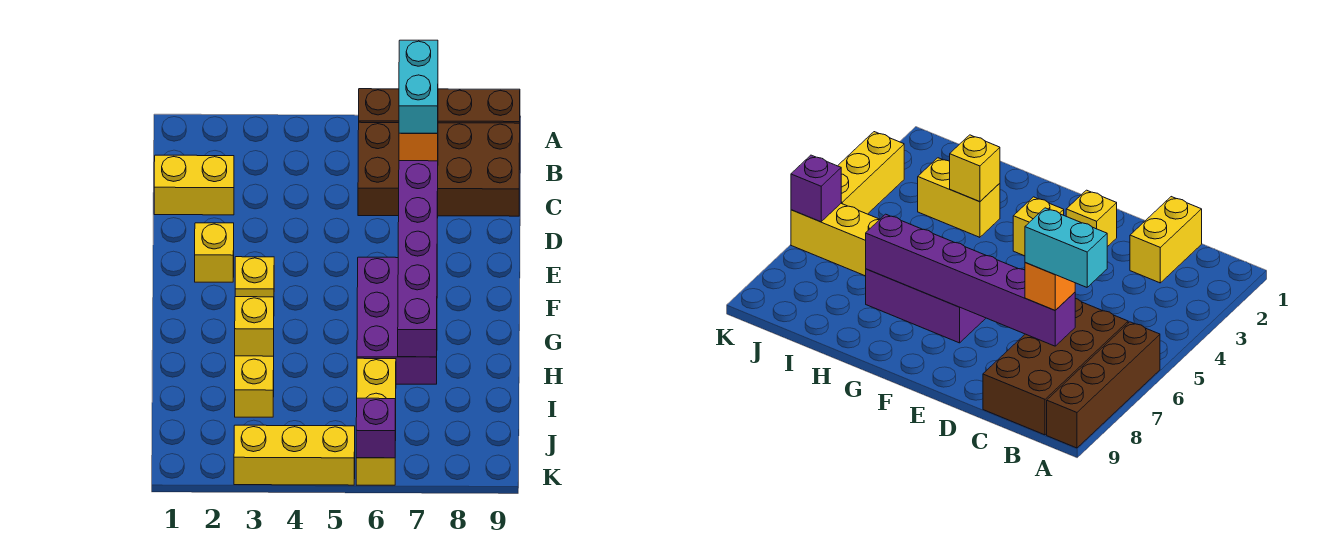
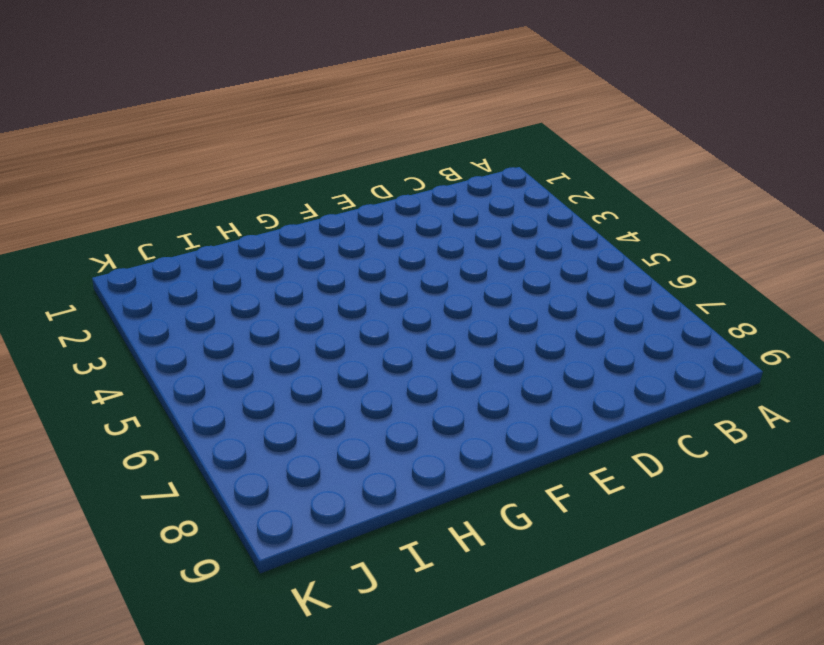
none -> brown 1x4 brick [359,89,520,123]
none -> brown 2x4 brick [358,122,520,216]
none -> yellow 1x2 brick [154,155,234,215]

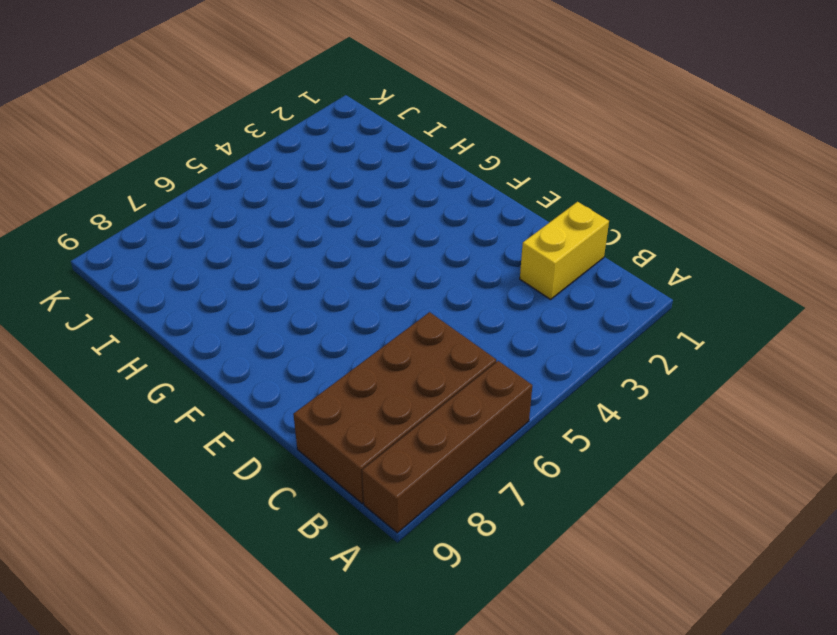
none -> yellow 1x1 brick [195,223,234,282]
none -> yellow 1x1 brick [235,257,274,297]
none -> purple 2x3 brick [357,257,437,384]

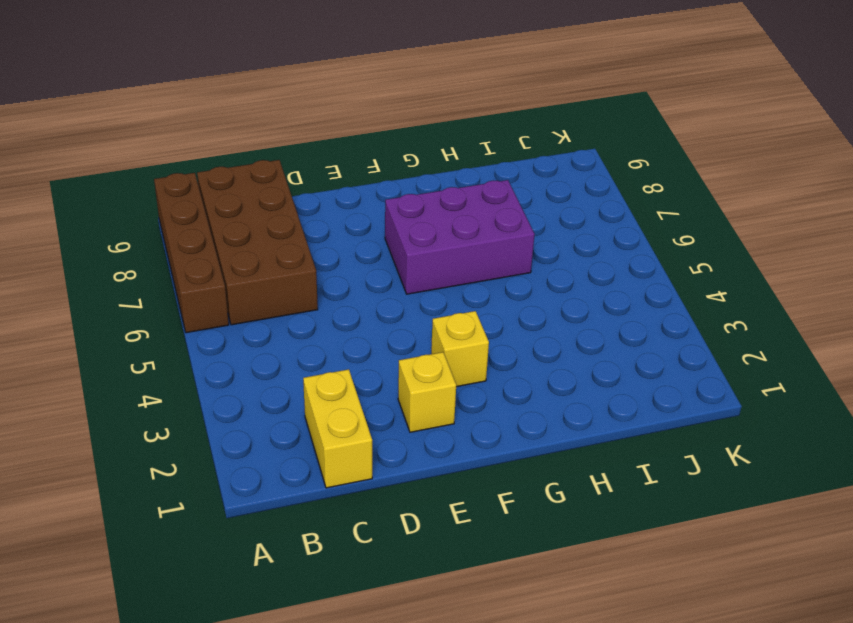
none -> yellow 1x2 brick [235,356,274,417]
none -> yellow 1x3 brick [356,358,396,485]
none -> yellow 1x3 brick [234,425,355,485]

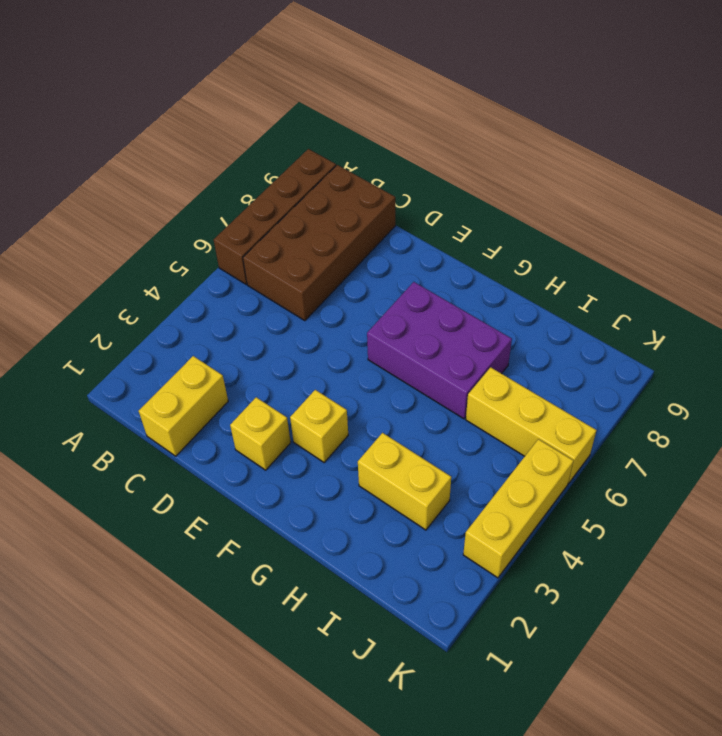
none -> purple 1x6 brick [398,161,438,357]
none -> yellow 1x1 brick [235,297,274,356]
none -> purple 1x1 brick [356,398,395,458]

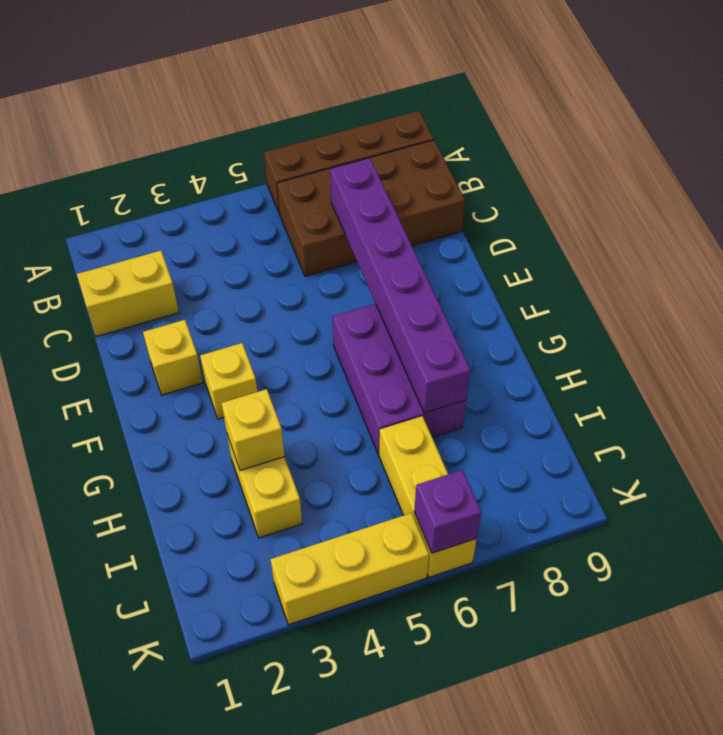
none -> orange 1x1 brick [399,133,438,161]
none -> cyan 1x2 brick [399,40,438,133]

